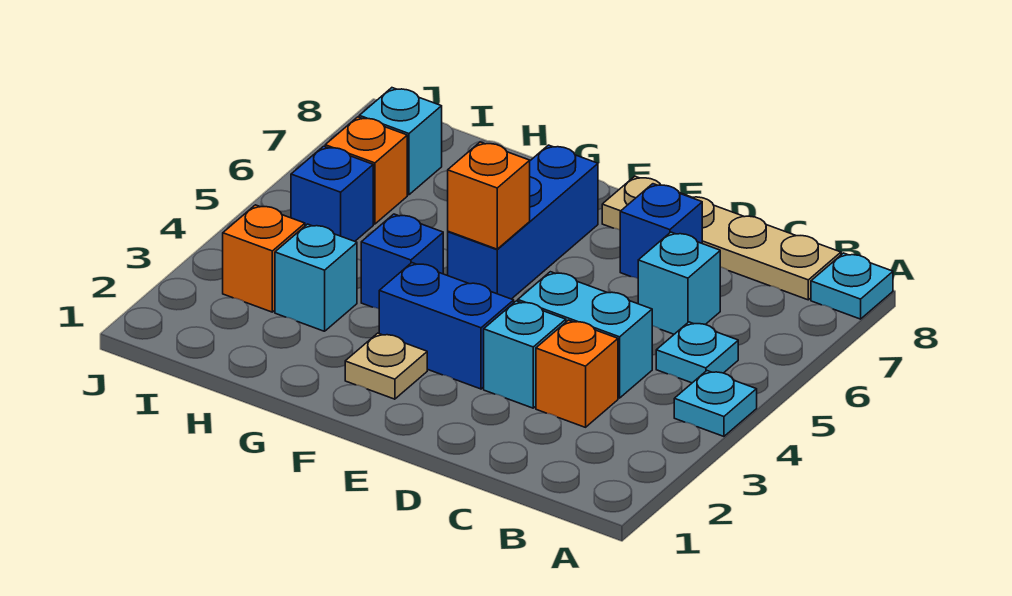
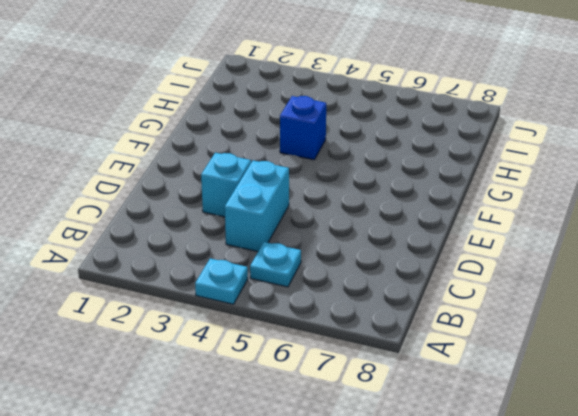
none -> cyan 1x1 plate [811,253,893,319]
none -> tan 1x4 plate [602,176,841,300]
none -> orange 1x1 brick [536,320,618,427]

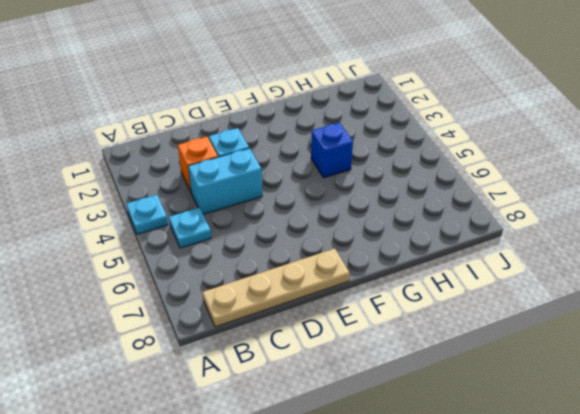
none -> cyan 1x1 plate [811,253,893,319]
none -> cyan 1x1 brick [638,232,720,334]
none -> blue 1x1 brick [620,184,702,278]

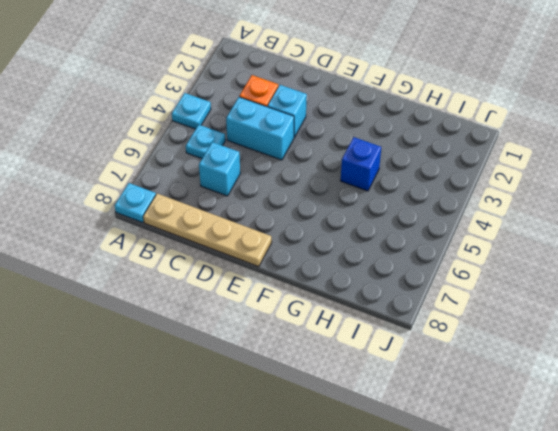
none -> blue 1x1 brick [620,184,702,278]
none -> blue 1x2 brick [379,263,514,389]
none -> tan 1x1 plate [345,333,427,399]

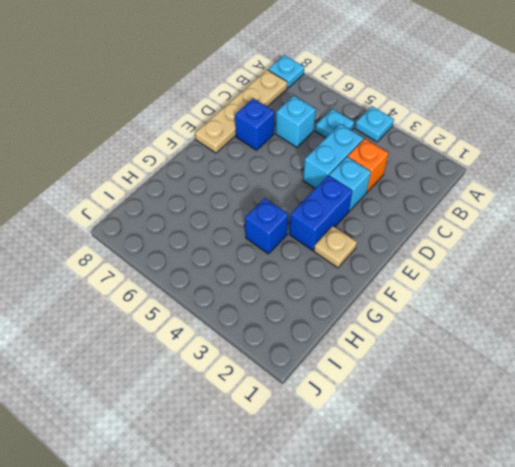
none -> blue 1x3 brick [448,145,598,299]
none -> cyan 1x1 brick [275,224,357,331]
none -> orange 1x1 brick [223,205,305,312]

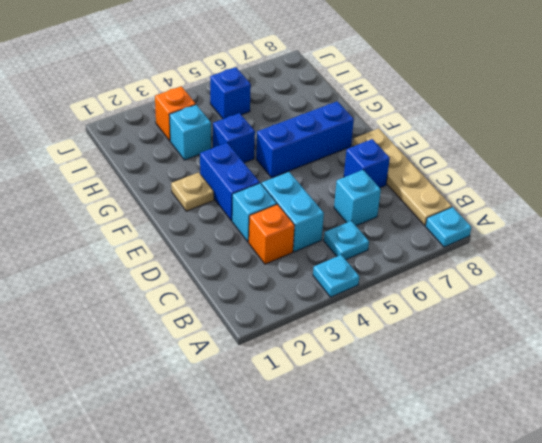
none -> orange 1x1 brick [325,117,407,224]
none -> cyan 1x1 brick [359,88,442,195]
none -> orange 1x1 brick [448,142,530,249]

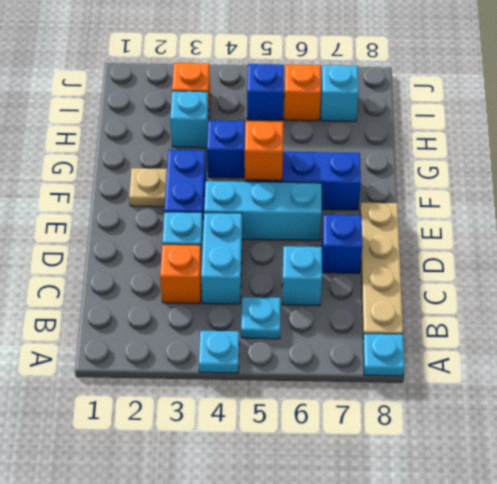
cyan 1x3 brick [204,181,322,240] -> none

